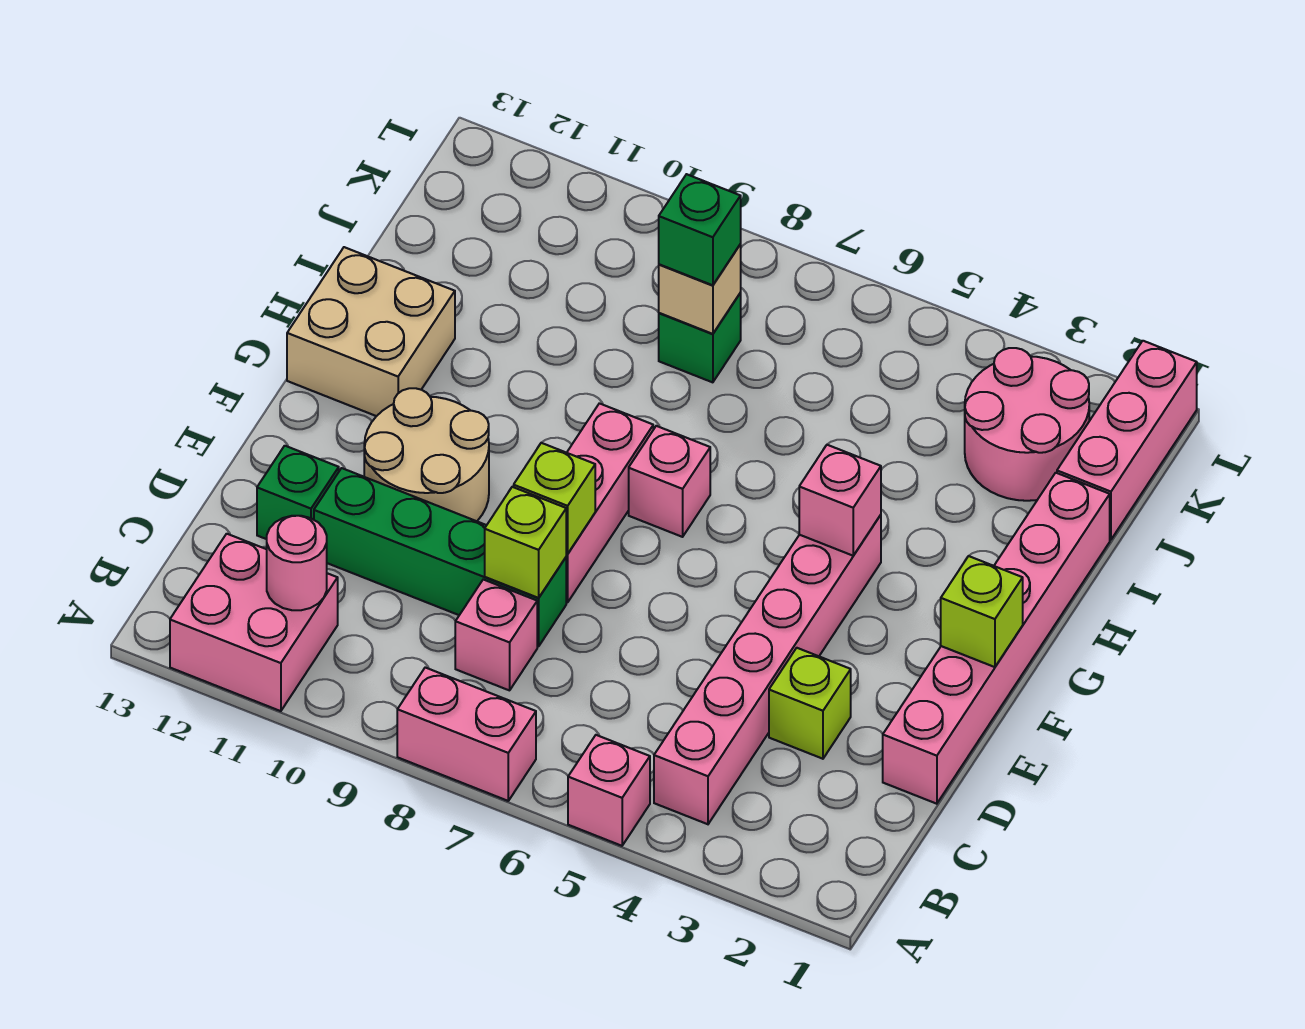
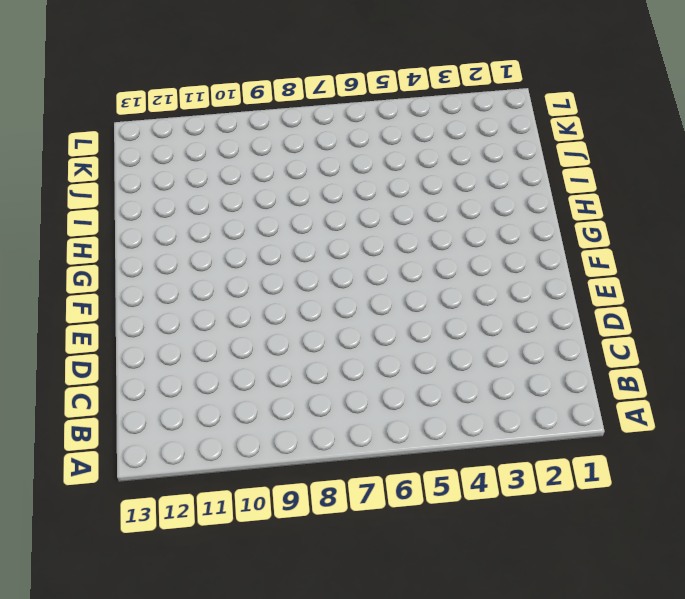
none -> pink 1x1 brick [568,735,650,846]
none -> pink 1x2 brick [397,668,536,801]
none -> pink 2x2 brick [170,534,338,711]

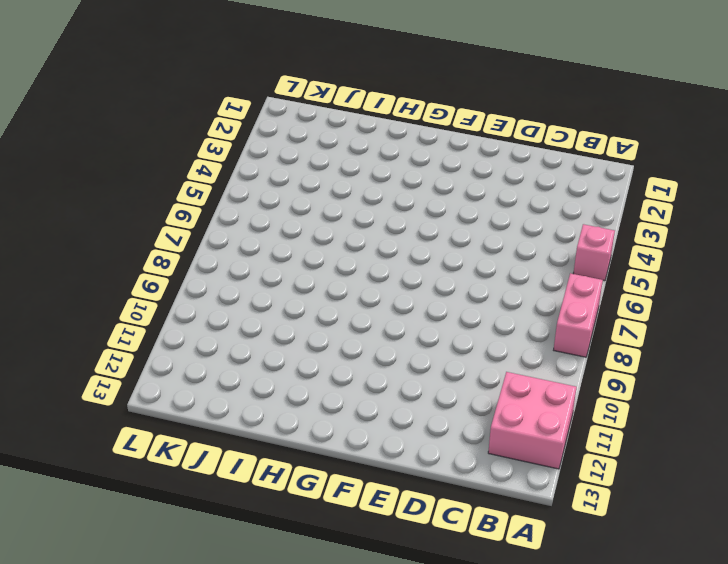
none -> pink 1x6 brick [654,515,881,824]
none -> pink 1x1 brick [455,579,537,690]
none -> pink 1x6 brick [883,473,1110,804]

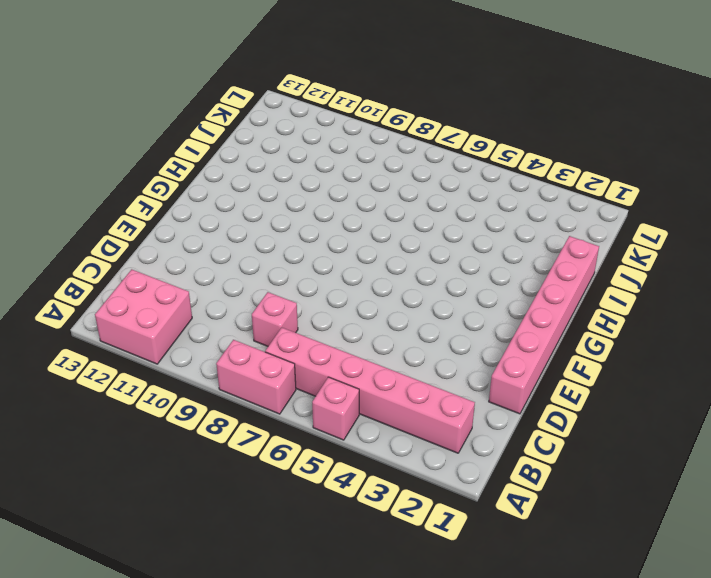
pink 1x6 brick [265,328,475,453] -> pink 1x6 brick turned to [654,515,881,824]
none -> lime 1x1 brick [769,648,851,759]
none -> green 1x4 brick [314,468,566,646]
none -> green 1x1 brick [257,446,339,539]

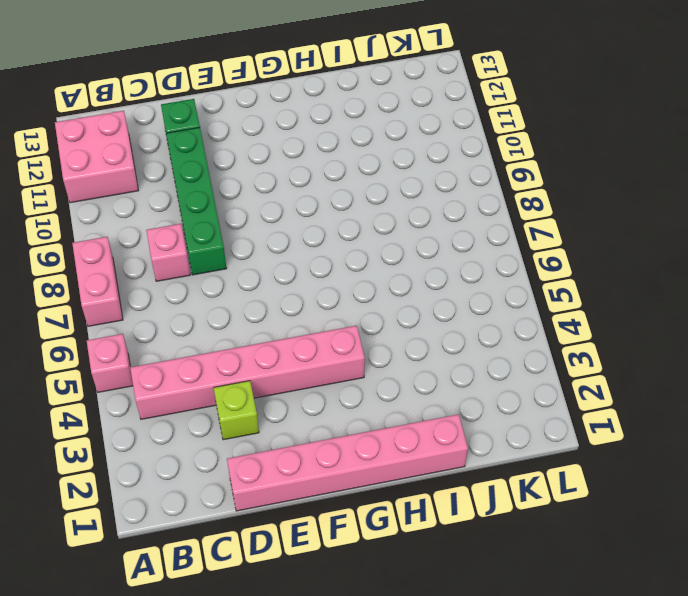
none -> pink 1x3 brick [566,403,653,602]
none -> tan 2x2 round brick [364,388,489,521]
none -> pink 1x1 brick [629,426,710,537]

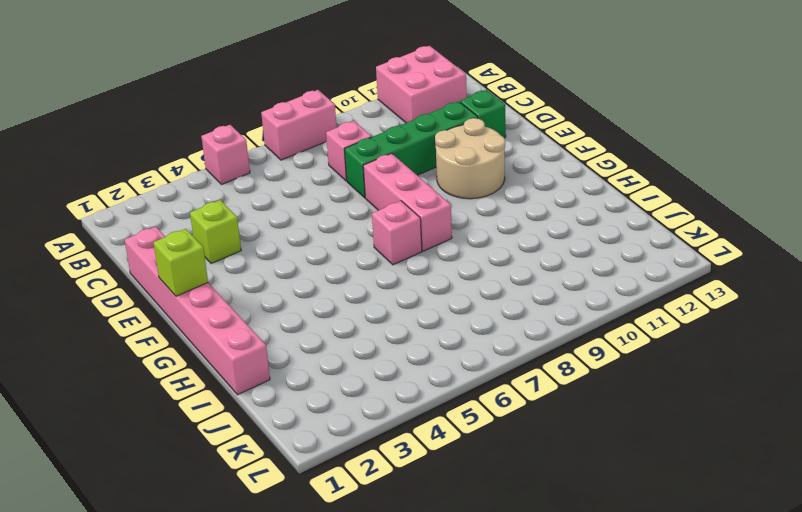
none -> pink 1x6 brick [654,515,881,824]
none -> tan 2x2 brick [287,247,455,416]
none -> pink 1x3 brick [1057,341,1197,540]

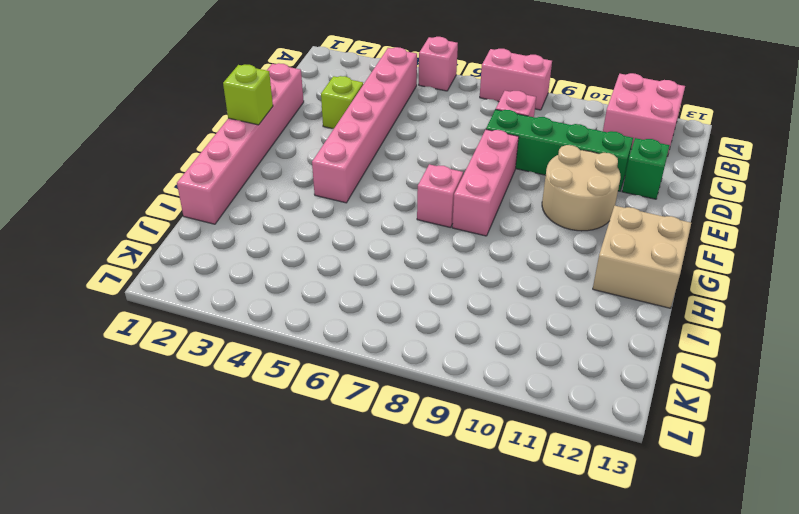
none -> pink 1x3 brick [1057,341,1197,540]
none -> pink 2x2 round brick [965,348,1089,501]
none -> green 1x1 brick [659,293,741,382]

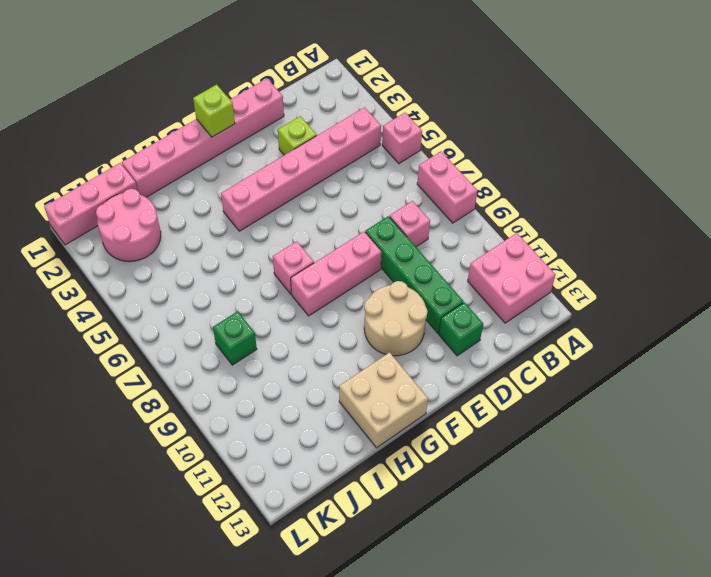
none -> pink 1x1 round brick [267,516,327,610]
none -> lime 1x1 brick [485,487,566,598]
none -> lime 1x1 brick [514,443,595,554]

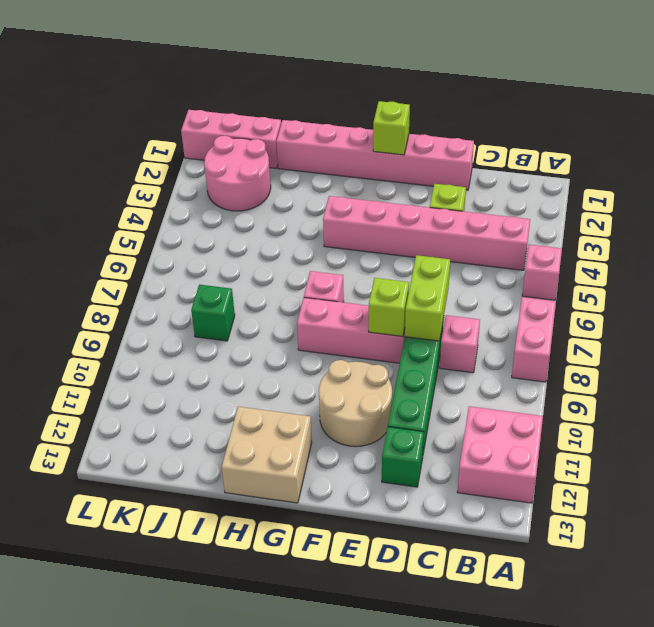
lime 1x2 brick [405,255,450,341] -> lime 1x1 brick [485,487,566,598]
none -> pink 1x1 round brick [267,516,327,610]
none -> pink 1x1 brick [799,445,881,556]
none -> tan 1x1 brick [659,244,741,334]

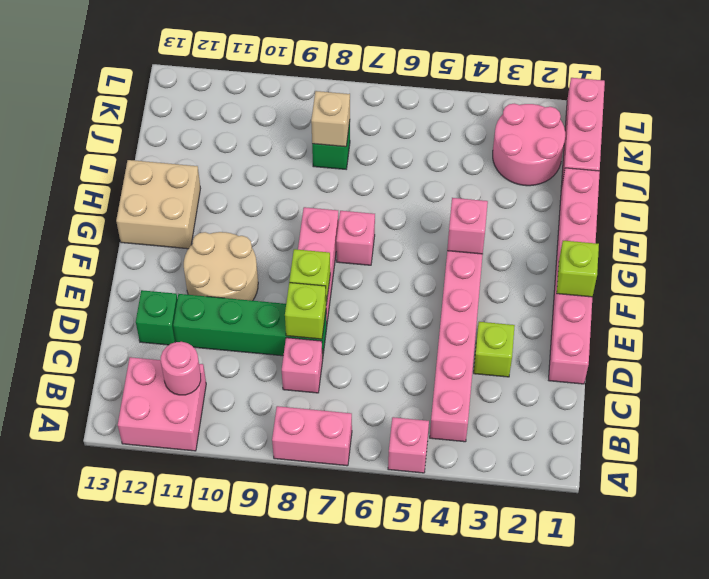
none -> green 1x1 brick [659,174,741,285]

